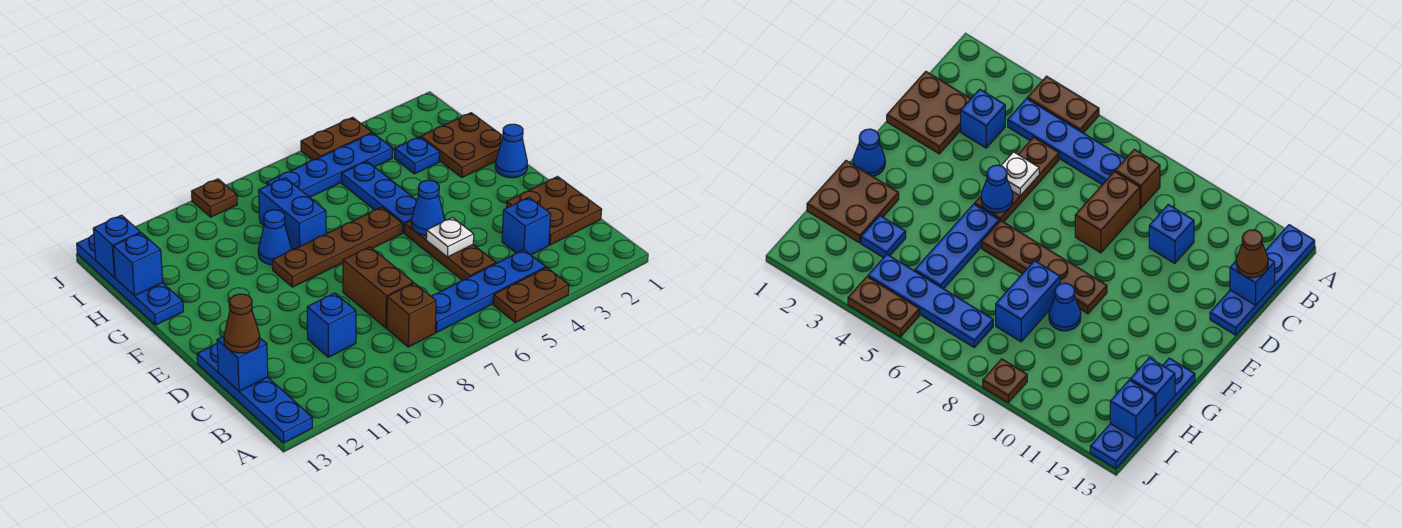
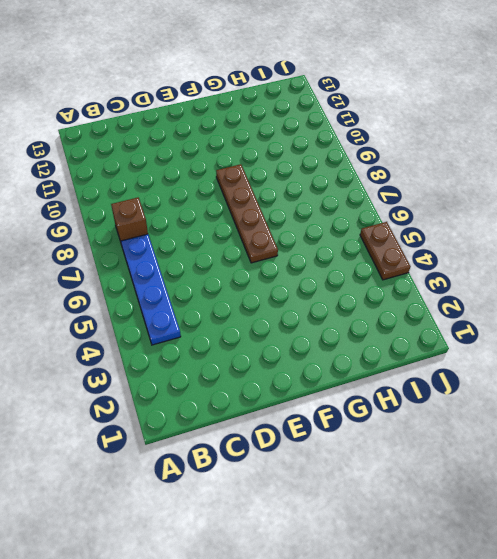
none -> brown 1x2 plate [493,268,569,322]
none -> blue 1x4 plate [197,344,312,443]
none -> brown 2x2 plate [506,177,602,245]

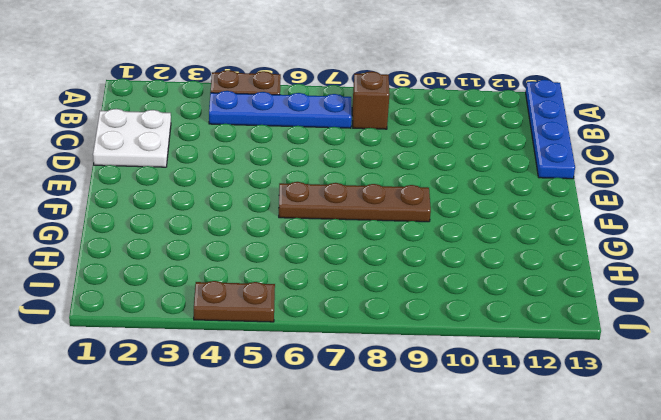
white 2x2 plate [93,109,171,167] -> brown 2x2 plate [506,177,602,245]
none -> blue 1x1 brick [502,197,551,255]
none -> brown 1x3 plate [405,220,496,280]
none -> brown 1x2 brick [343,247,413,328]

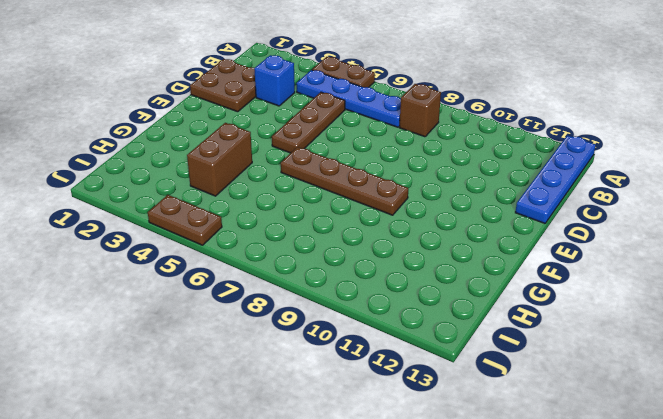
brown 1x2 brick [187,123,252,196] -> brown 1x2 brick moved to [343,247,413,328]
none -> blue 1x1 brick [307,293,356,357]
none -> blue 1x1 cone [495,124,527,178]
none -> blue 1x3 plate [342,162,417,233]

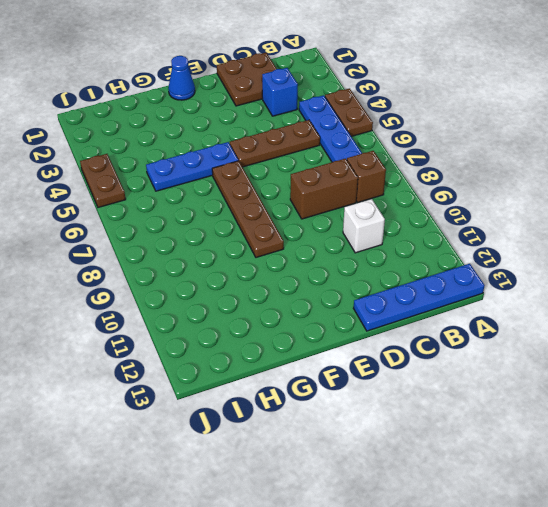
white 1x1 brick [343,199,385,253] -> blue 1x1 brick [307,293,356,357]
none -> brown 2x2 plate [421,113,503,178]
none -> blue 1x2 brick [259,178,326,250]
none -> blue 1x1 cone [258,210,292,265]

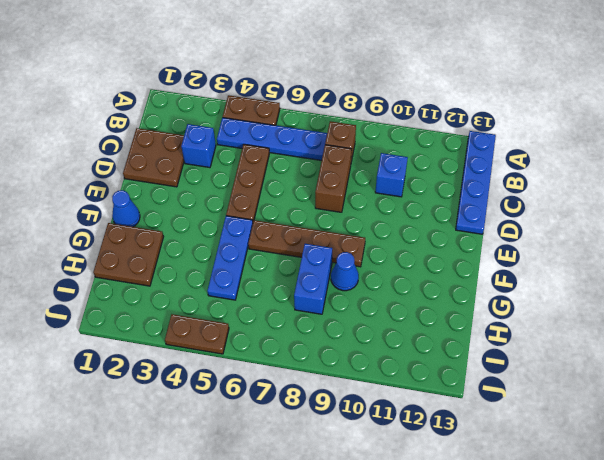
none -> blue 1x4 plate [77,234,183,325]
none -> blue 1x1 plate [395,137,440,174]
none -> blue 1x4 plate [267,133,393,197]

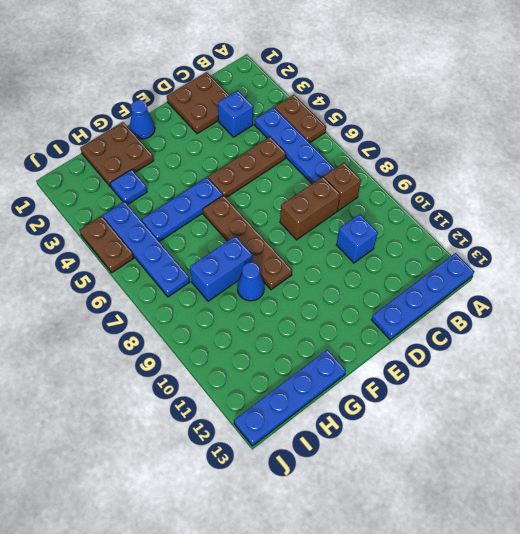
none -> brown 1x1 plate [192,179,237,217]
none -> blue 1x1 brick [217,336,268,391]
none -> white 1x1 plate [426,217,474,257]

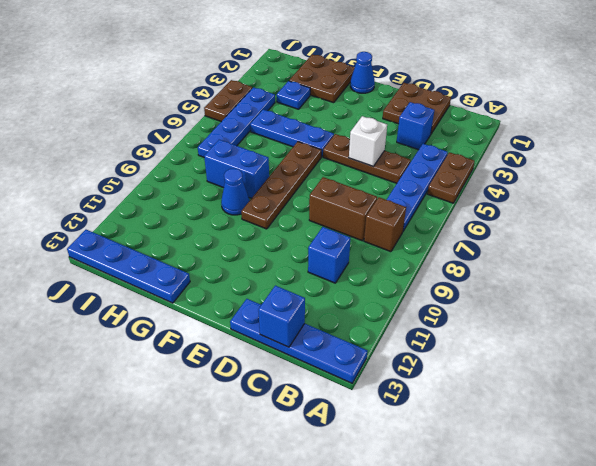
white 1x1 brick [349,116,387,166] -> white 1x1 plate [426,217,474,257]
none -> brown 1x1 plate [192,179,237,217]
none -> blue 1x1 cone [411,180,445,235]
none -> blue 1x1 brick [113,233,163,296]

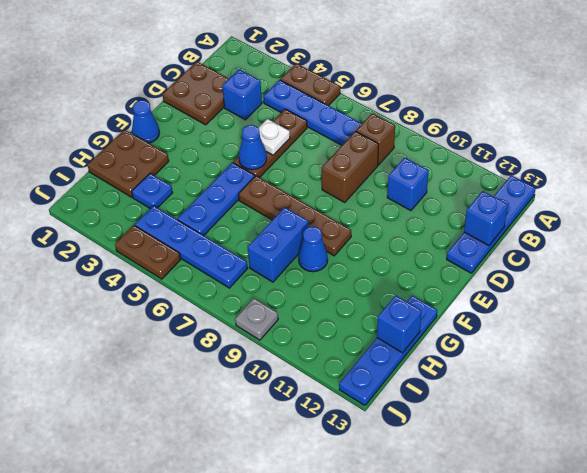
grey 1x1 plate [235,299,278,340] -> brown 1x1 plate [192,179,237,217]
none -> blue 1x1 brick [93,215,141,278]
none -> brown 1x1 cone [224,294,260,353]

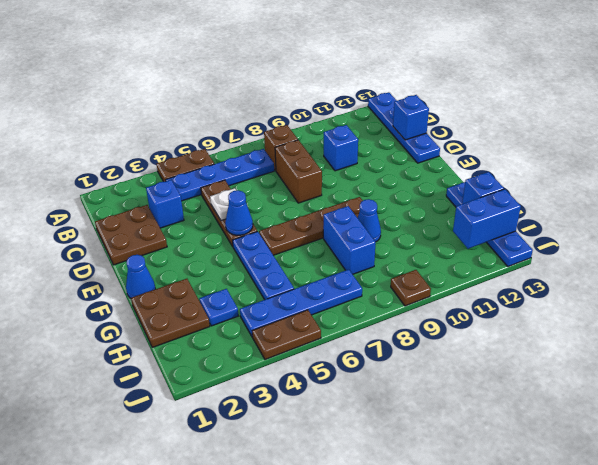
blue 1x2 brick [453,189,521,249] -> blue 1x1 brick [93,215,141,278]
none -> brown 1x1 cone [224,294,260,353]

